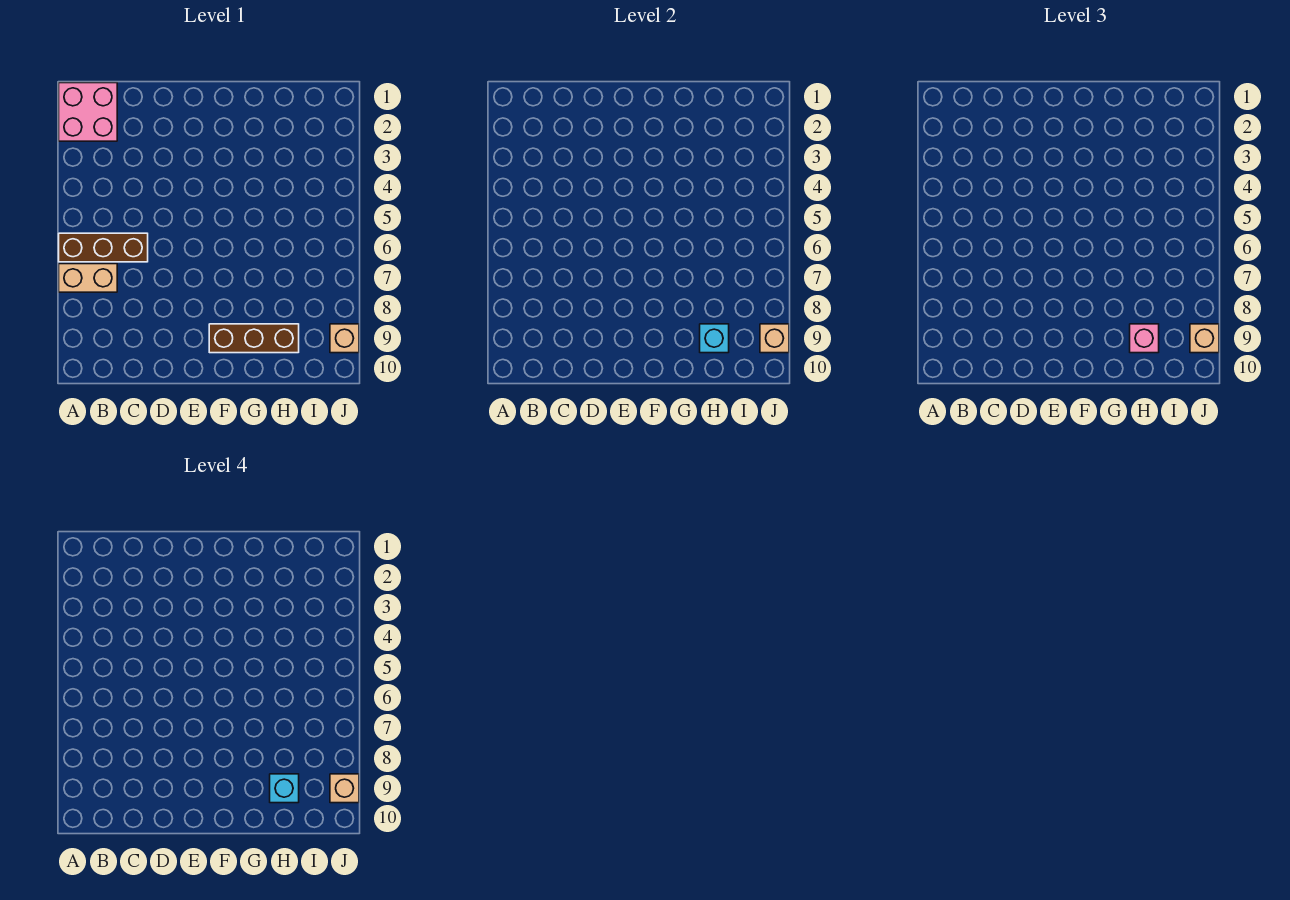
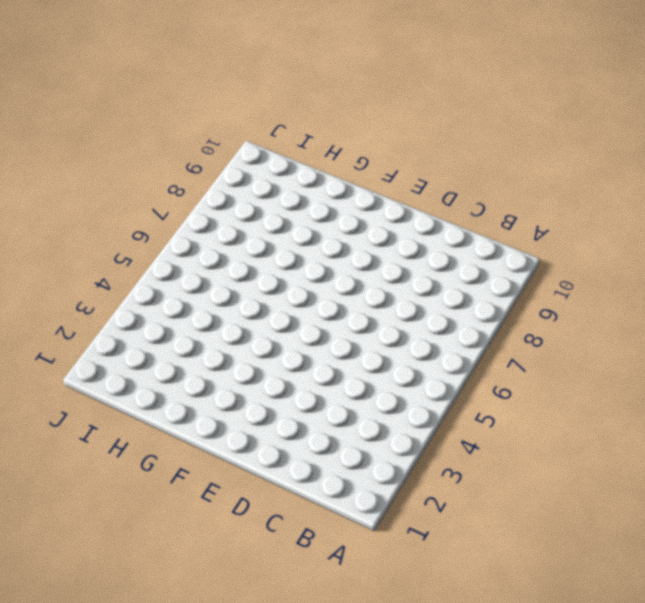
none -> pink 2x2 brick [59,83,117,141]
none -> brown 1x3 brick [59,233,148,262]

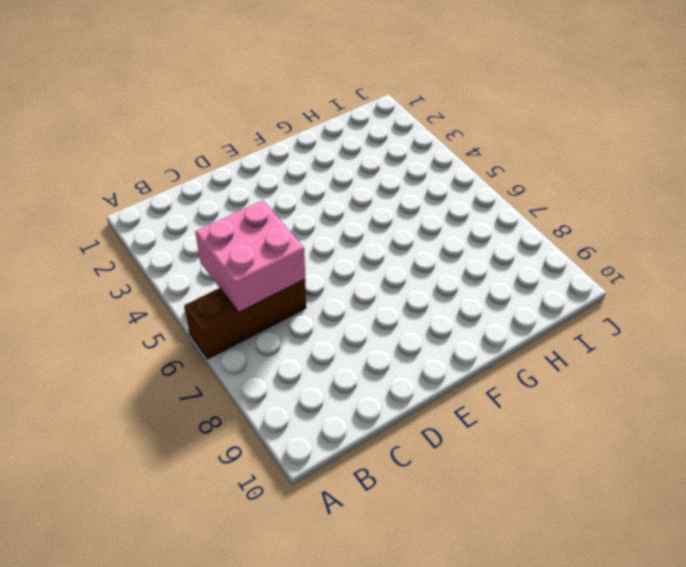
pink 2x2 brick [195,201,305,312] -> pink 2x2 brick moved to [59,83,117,141]
none -> tan 1x2 brick [59,264,117,292]
none -> brown 1x3 brick [209,324,299,353]

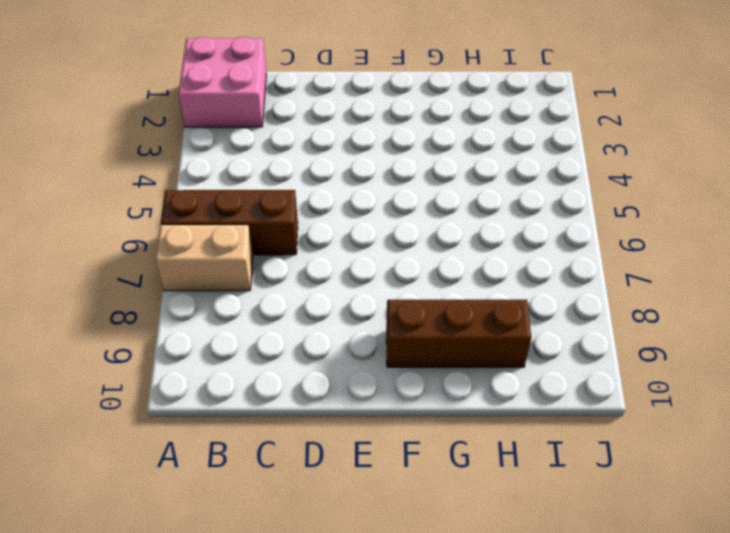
none -> tan 1x1 brick [330,324,359,353]
none -> cyan 1x1 brick [700,324,729,353]

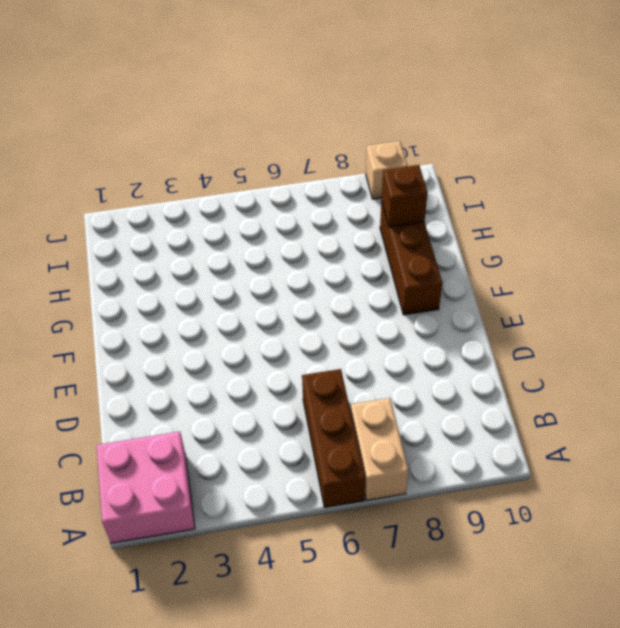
brown 1x1 brick [382,165,428,227] -> cyan 1x1 brick [700,324,729,353]
none -> tan 1x1 brick [760,324,789,353]
none -> pink 1x1 brick [1130,324,1159,353]

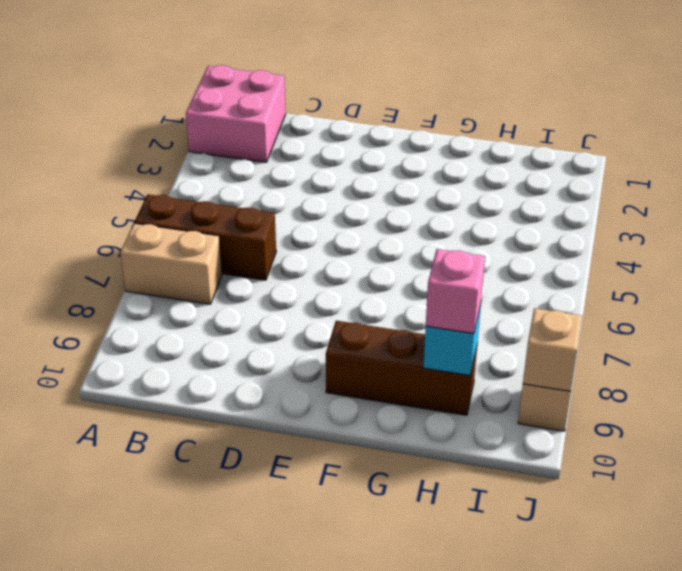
none -> tan 1x1 brick [1190,324,1219,353]
none -> cyan 1x1 brick [270,774,299,803]

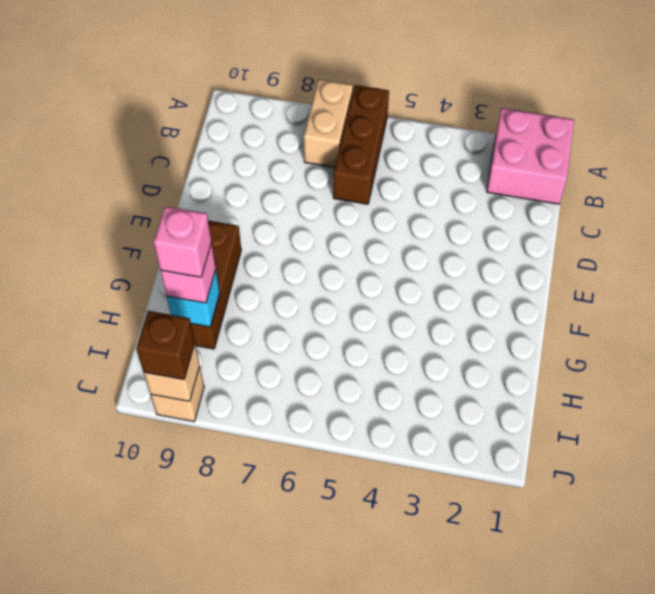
pink 1x1 brick [154,206,211,277] -> cyan 1x1 brick [270,774,299,803]
brown 1x1 brick [136,311,195,380] -> tan 1x1 brick [1190,324,1219,353]
none -> tan 1x1 brick [330,774,359,803]

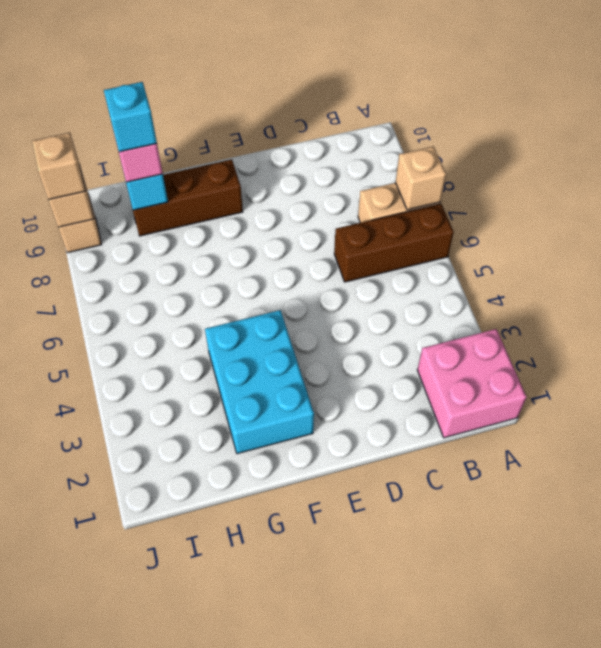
tan 1x1 brick [395,146,446,210] -> tan 1x1 brick moved to [330,774,359,803]
cyan 2x3 brick [205,310,314,454] -> none

